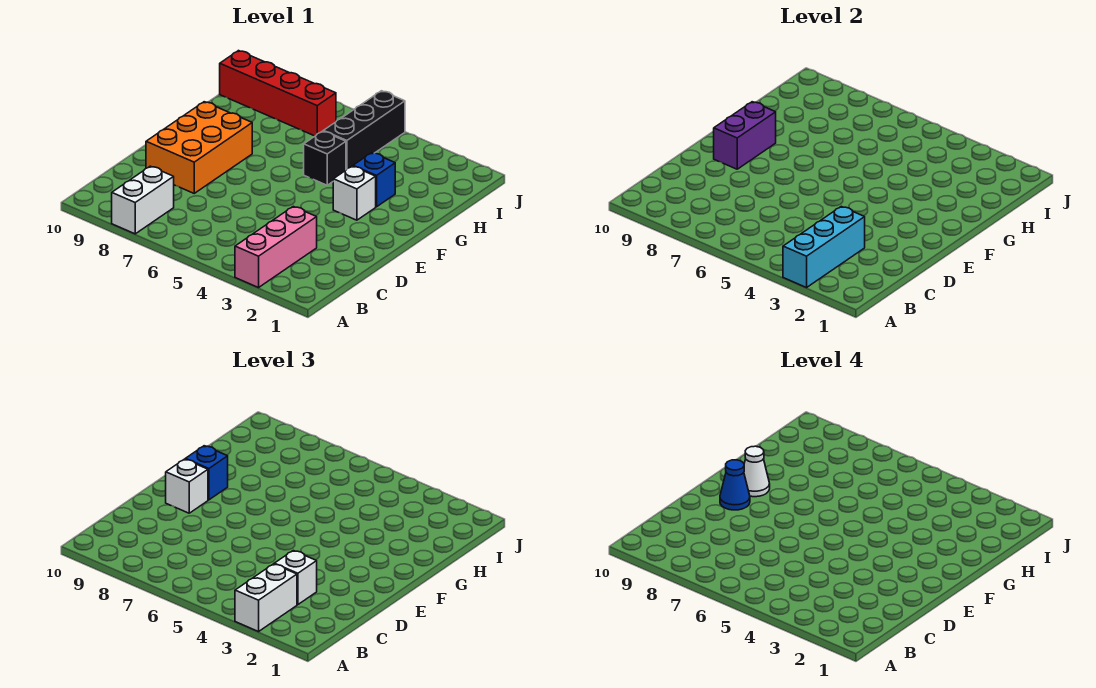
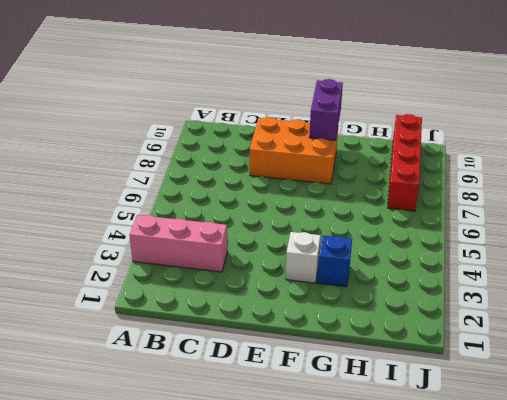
purple 1x2 brick [309,79,343,140] -> purple 1x2 brick turned to [714,102,776,169]
none -> white 1x2 brick [112,166,174,234]
none -> black 1x1 brick [304,131,346,185]
none -> black 1x3 brick [323,91,405,169]

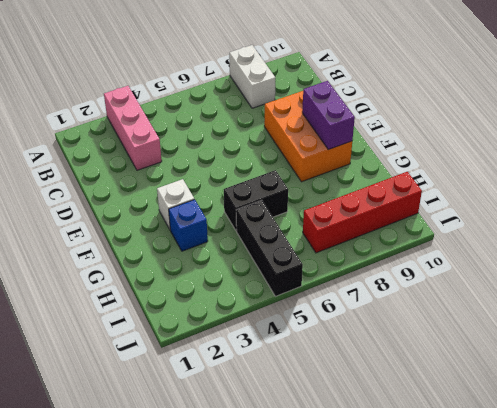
black 1x2 brick [224,170,288,231] -> black 1x1 brick [304,131,346,185]
none -> cyan 1x3 brick [783,207,865,288]
none -> white 1x2 brick [235,564,297,632]
none -> white 1x1 brick [274,551,317,605]

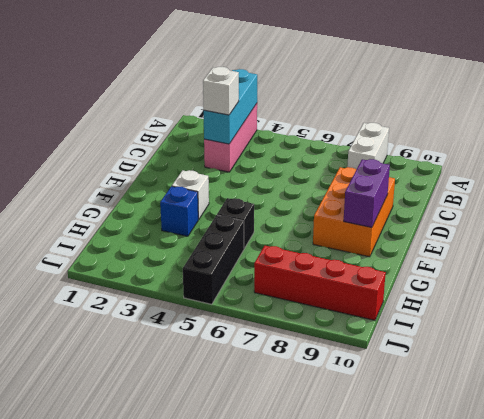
none -> white 1x2 brick [235,564,297,632]
none -> white 1x1 brick [166,459,208,513]
none -> blue 1x1 brick [186,446,228,500]

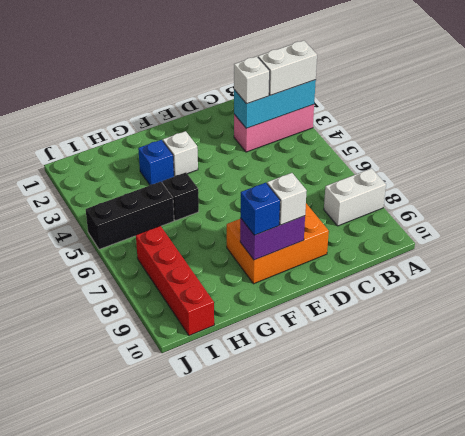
none -> blue 1x1 cone [720,460,750,510]
none -> white 1x1 cone [744,446,770,497]

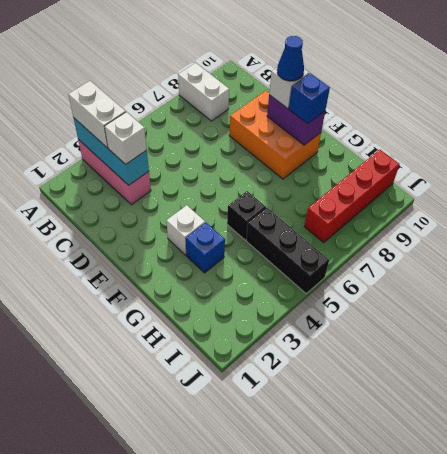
none -> white 1x1 cone [744,446,770,497]

